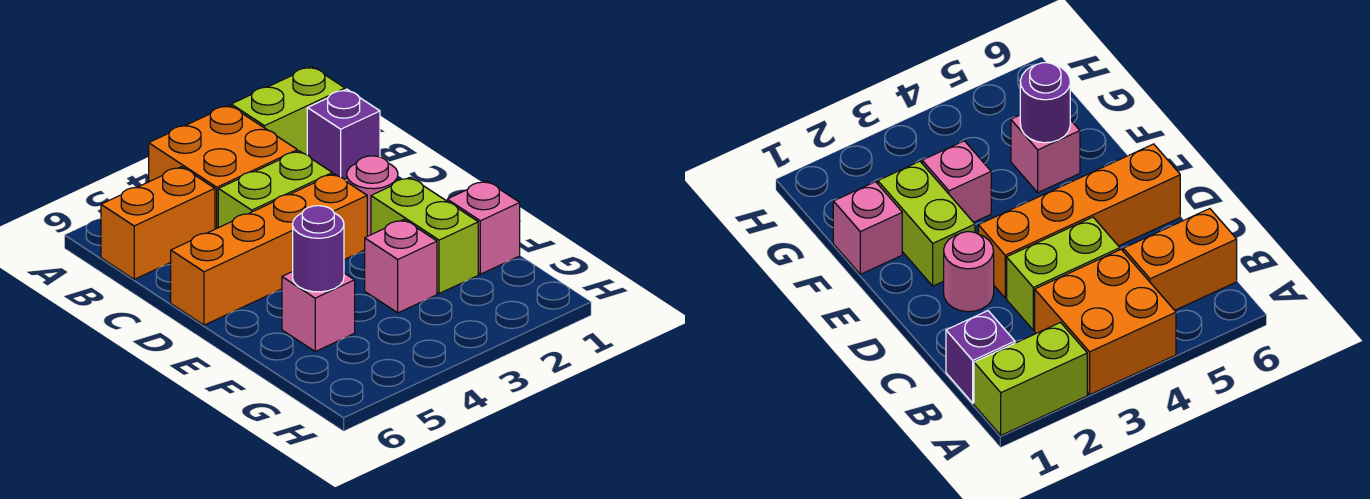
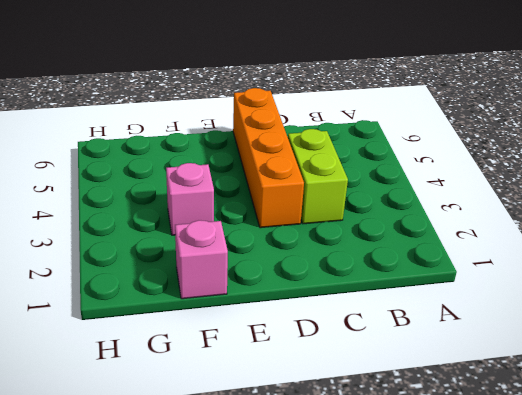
none -> lime 1x2 brick [231,66,345,154]
none -> orange 2x2 brick [149,105,297,229]
none -> purple 1x1 brick [307,89,380,180]

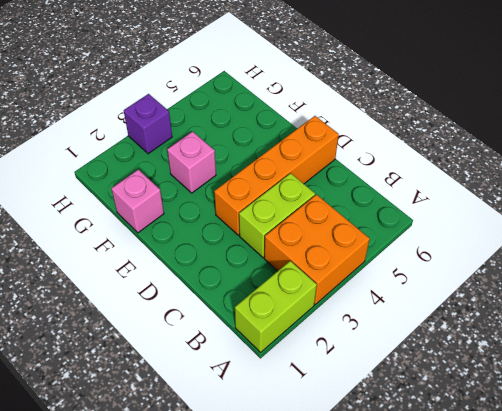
purple 1x1 brick [124,94,172,154] -> purple 1x1 brick moved to [307,89,380,180]
none -> orange 1x2 brick [101,167,215,279]
none -> pink 1x1 round brick [347,156,398,236]
none -> lime 1x2 brick [371,177,478,294]

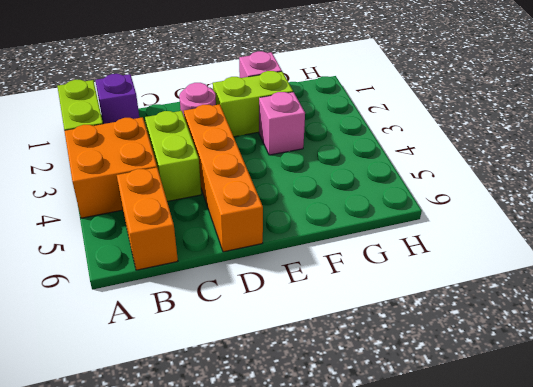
none -> pink 1x1 brick [282,272,355,351]
none -> purple 1x1 round brick [293,206,344,292]

